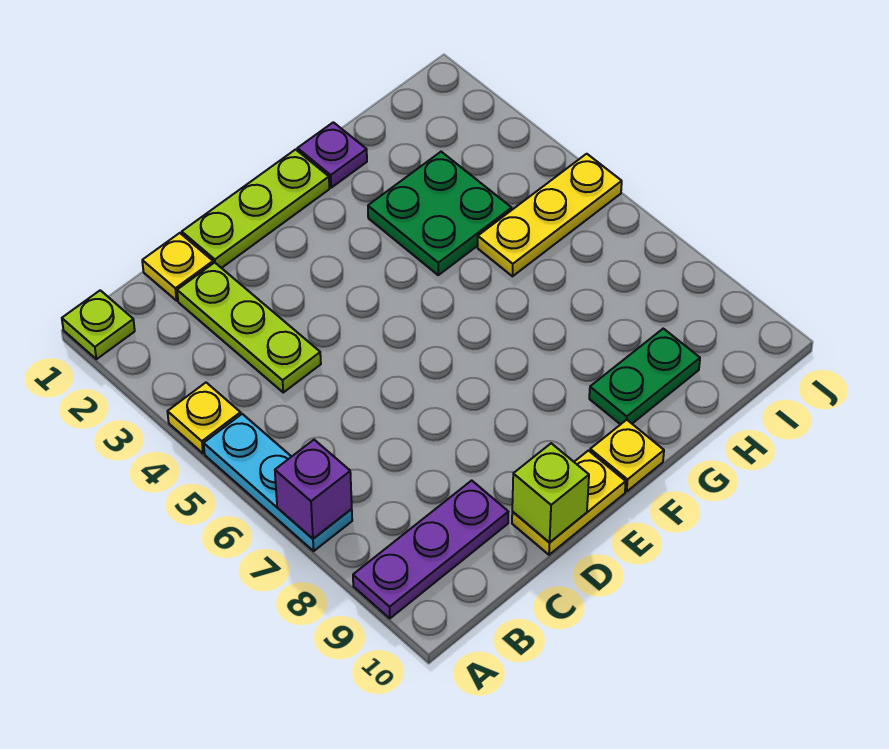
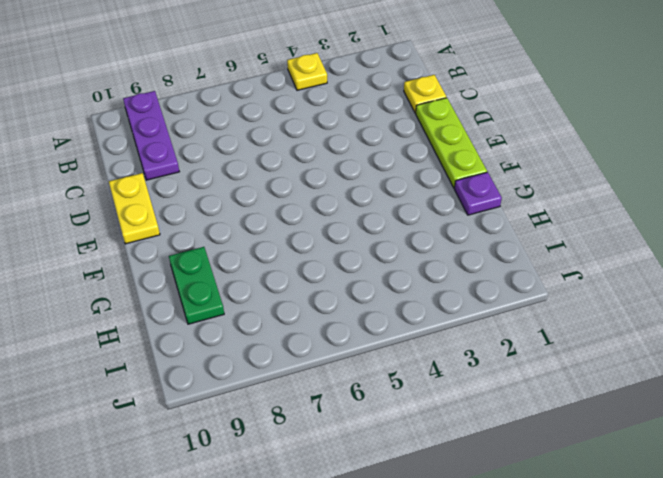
none -> lime 1x1 plate [62,290,135,359]
none -> cyan 1x3 plate [204,414,352,551]
none -> lime 1x3 plate [177,263,321,392]

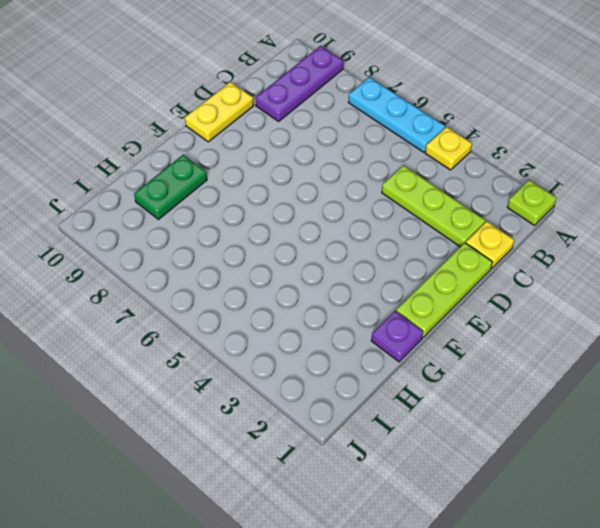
none -> yellow 1x1 plate [590,420,664,491]
none -> green 2x2 plate [368,152,512,275]
none -> yellow 1x3 plate [478,154,622,276]

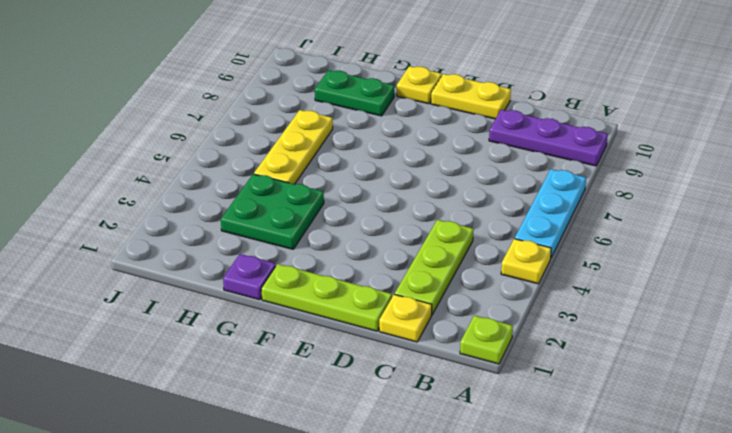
yellow 1x3 plate [254,110,333,184] -> yellow 1x3 plate turned to [478,154,622,276]
none -> purple 1x1 brick [275,440,352,539]
none -> lime 1x1 brick [512,443,589,543]

